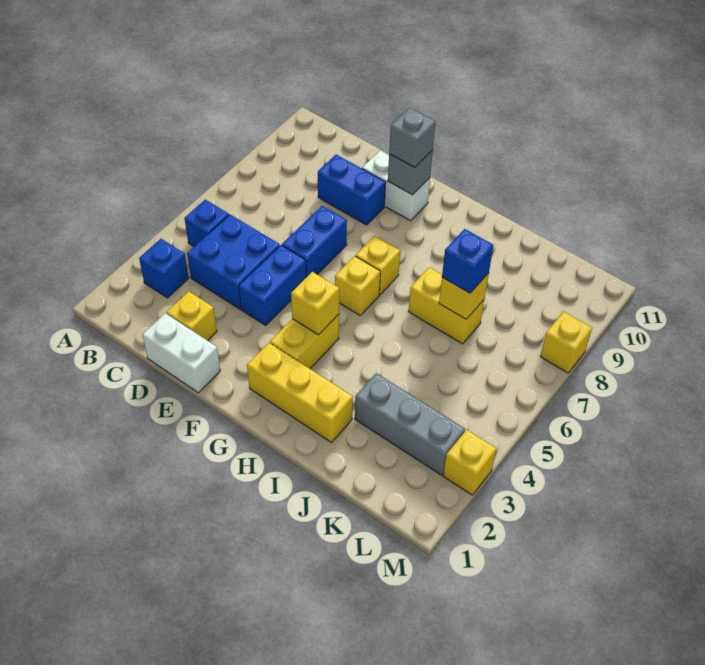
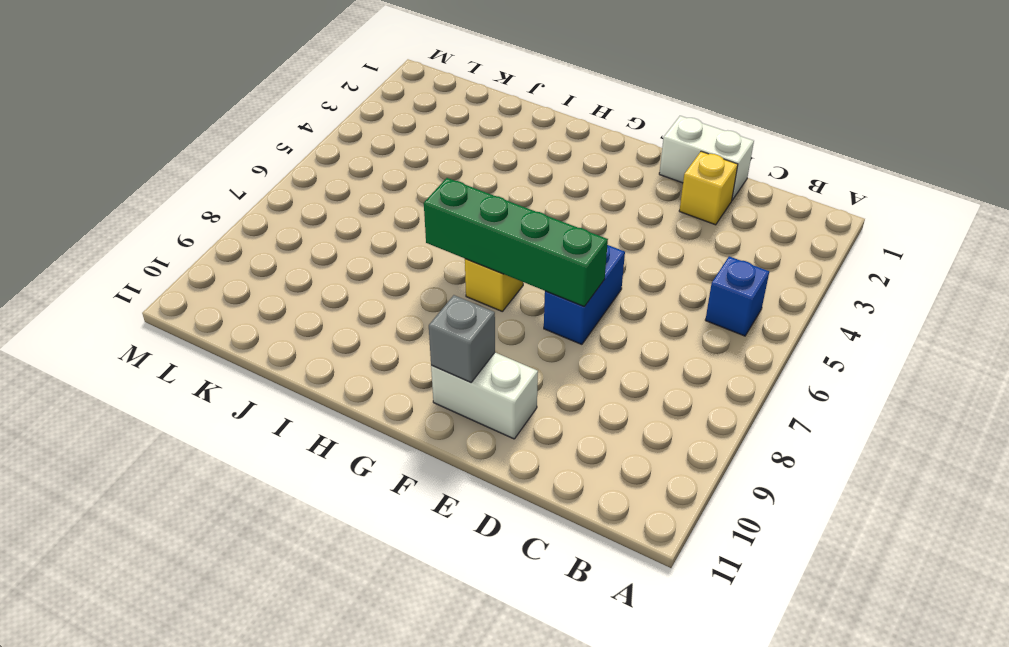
green 1x4 brick [424,178,608,307] -> none
none -> blue 1x1 brick [139,239,189,298]
none -> blue 2x2 brick [187,215,280,309]
none -> blue 1x2 brick [318,155,386,225]

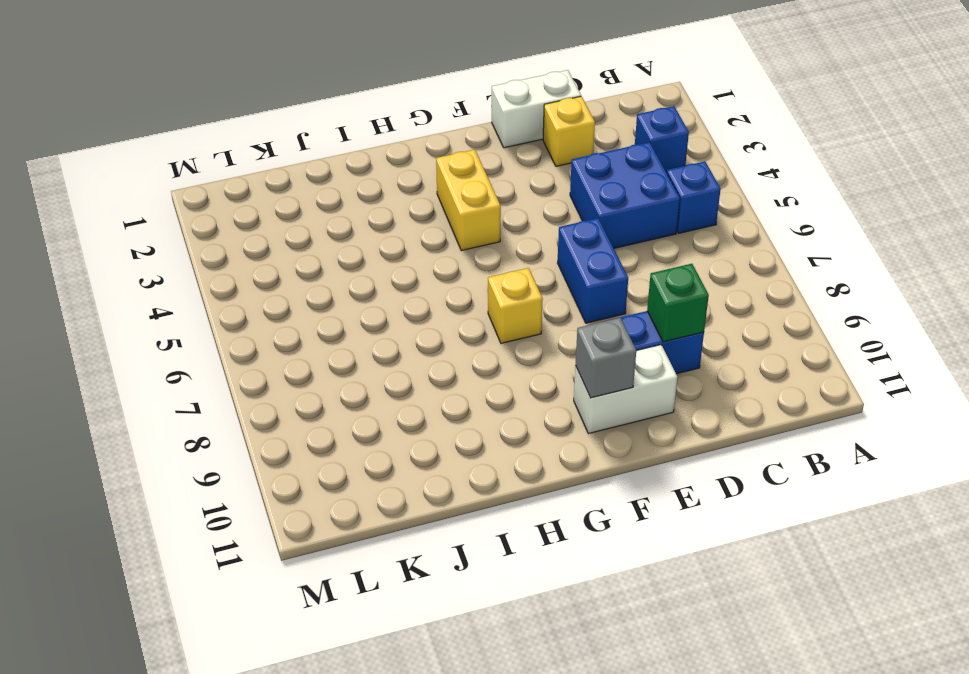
green 1x1 brick [647,264,709,342] -> none
none -> blue 1x2 brick [239,245,306,325]
none -> yellow 1x3 brick [247,343,353,442]
none -> yellow 1x1 brick [335,256,380,315]

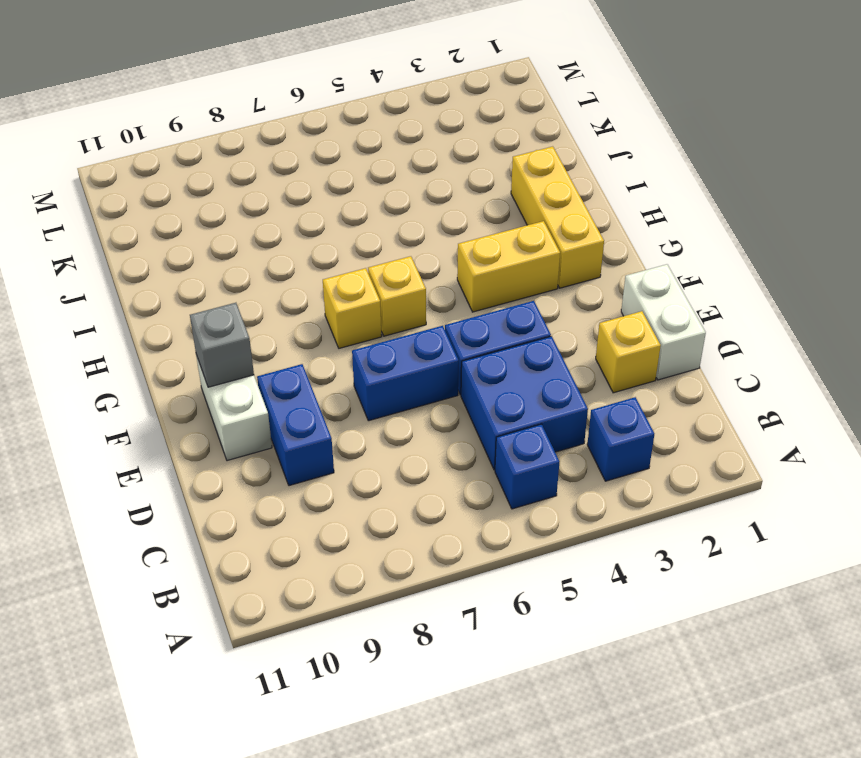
none -> yellow 1x2 brick [408,267,484,344]
none -> grey 1x3 brick [355,373,465,475]
none -> yellow 1x1 brick [443,430,496,495]

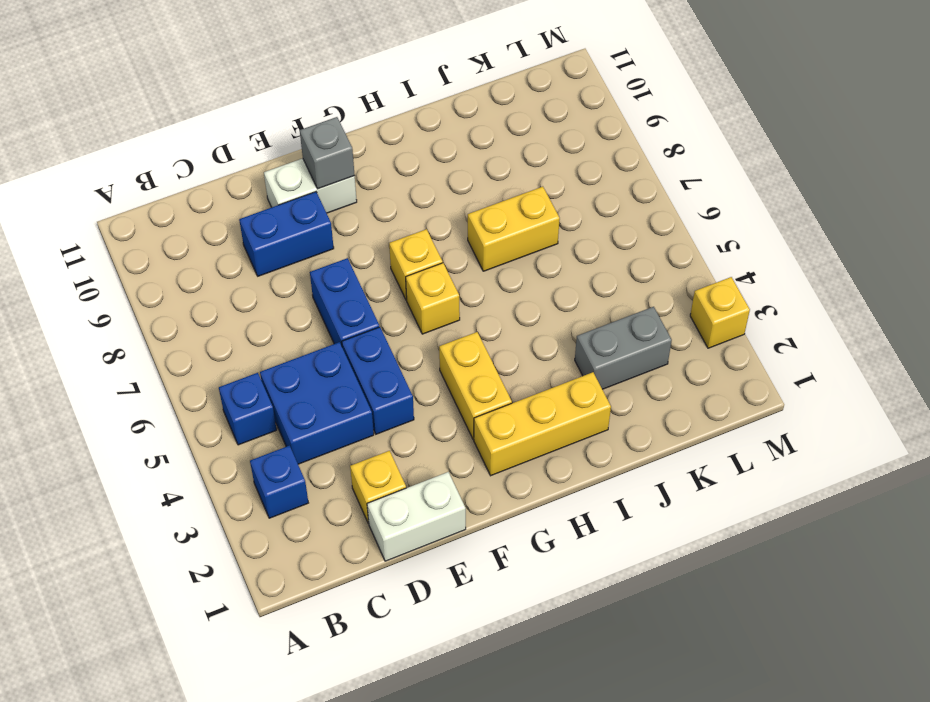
grey 1x2 brick [575,307,672,389] -> grey 1x3 brick [355,373,465,475]
none -> yellow 1x1 brick [540,312,592,373]
none -> yellow 1x1 brick [291,272,339,335]
none -> yellow 1x1 brick [439,273,489,319]

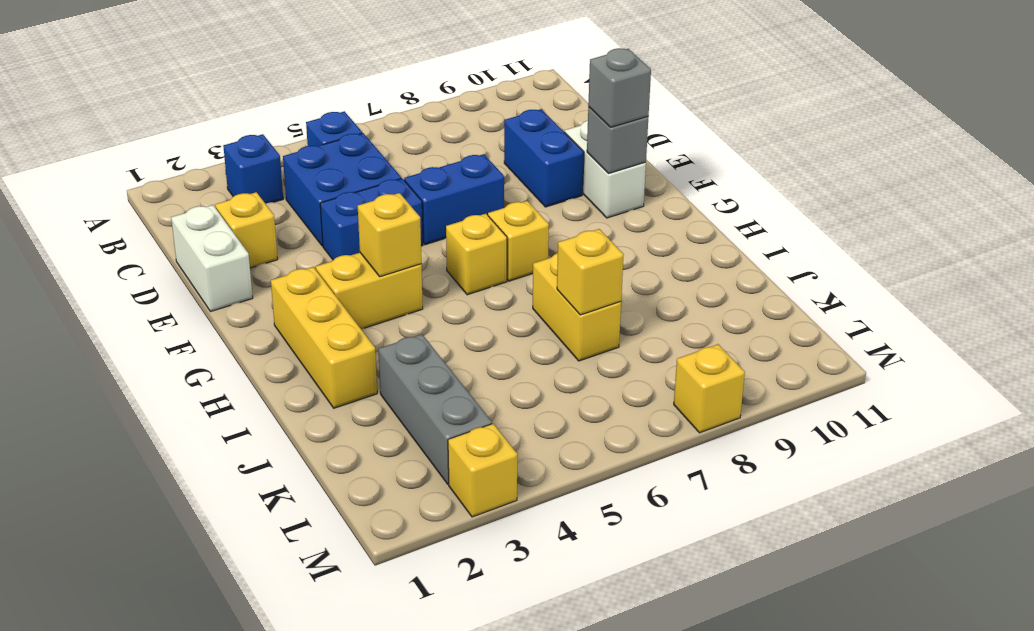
none -> blue 1x1 brick [442,229,494,293]

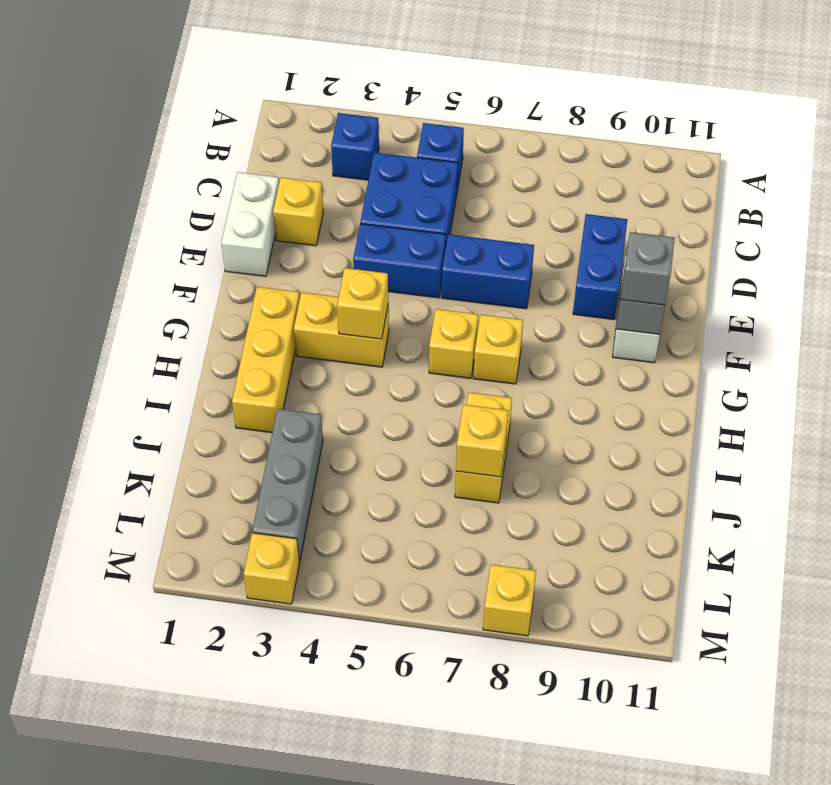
none -> blue 1x1 brick [442,229,494,293]

